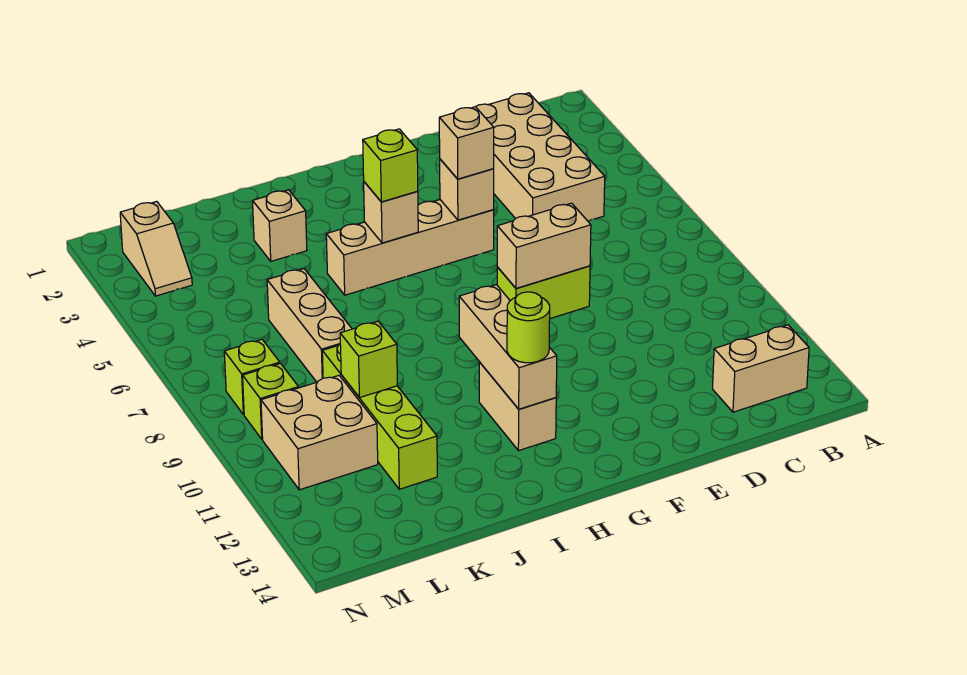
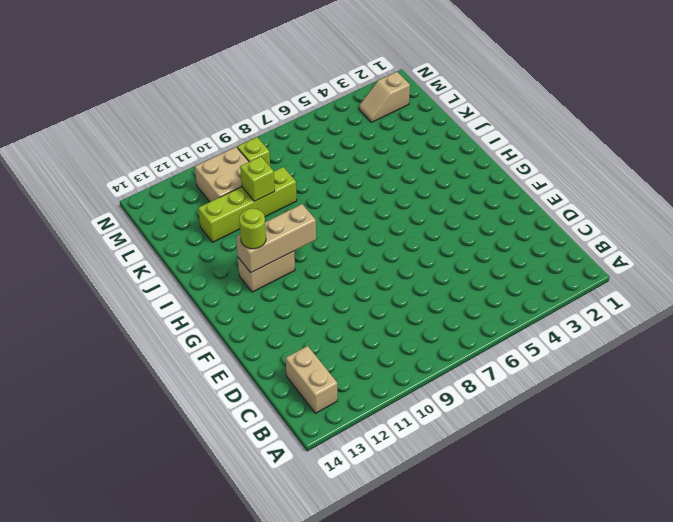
none -> tan 2x4 brick [476,93,605,221]
none -> lime 1x2 brick [497,266,590,318]
none -> tan 1x4 brick [326,200,494,295]

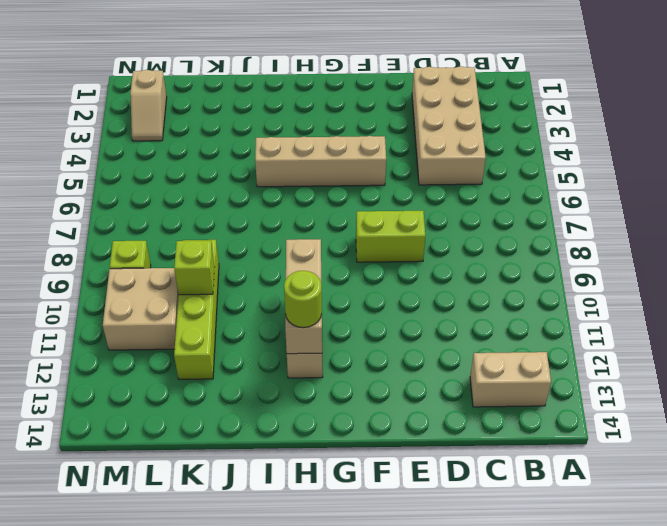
none -> tan 1x1 brick [253,190,307,261]
none -> tan 1x3 brick [267,269,352,382]
none -> lime 1x1 brick [224,339,280,415]

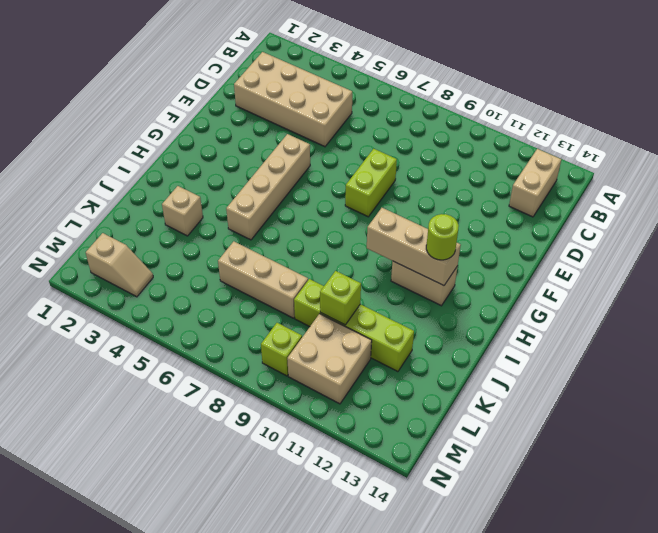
none -> lime 1x1 brick [224,339,280,415]
none -> tan 1x2 brick [497,203,591,289]
none -> tan 1x1 brick [440,159,494,220]

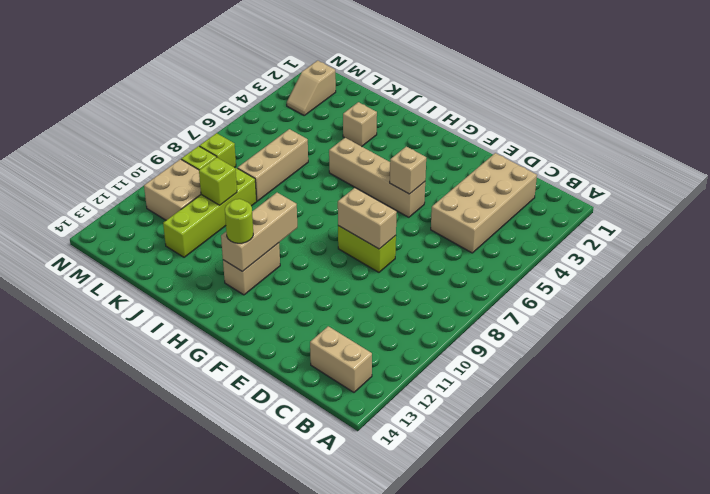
none -> tan 1x1 brick [364,182,418,243]
none -> tan 1x1 brick [439,107,494,179]
none -> lime 1x1 brick [363,129,418,202]

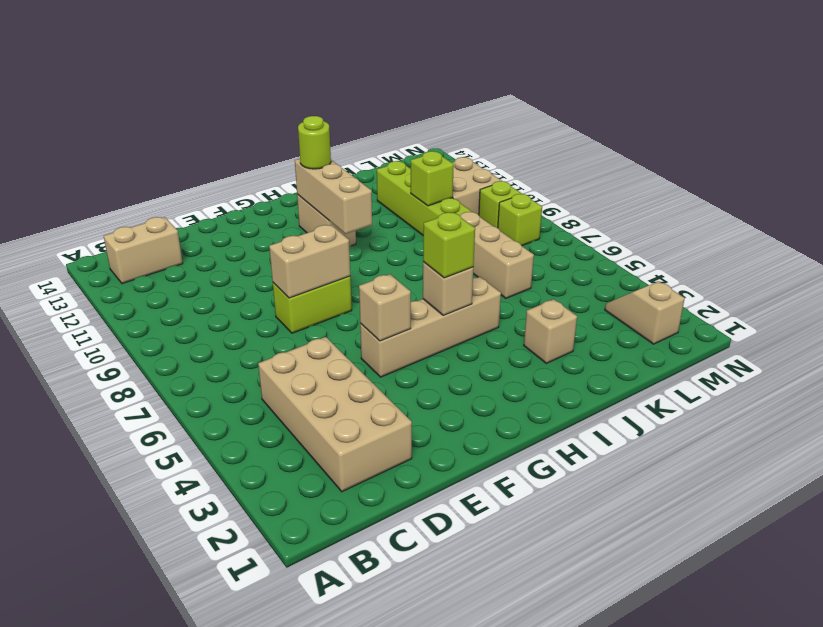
none -> tan 1x1 brick [439,107,494,179]

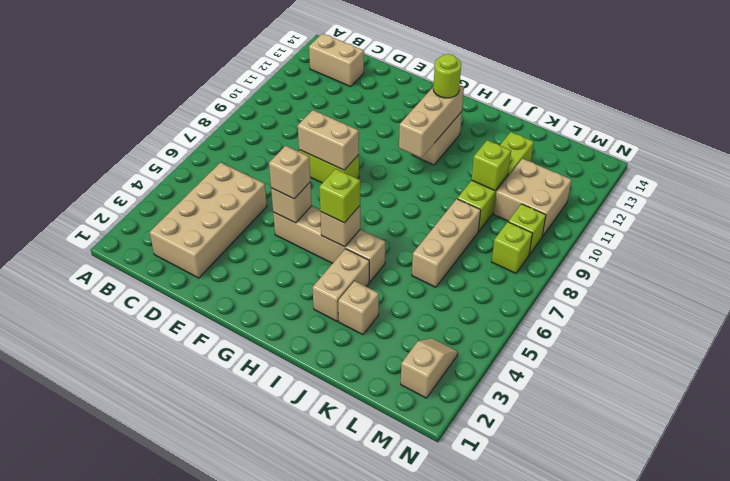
tan 1x2 brick [313,249,369,322] -> none

